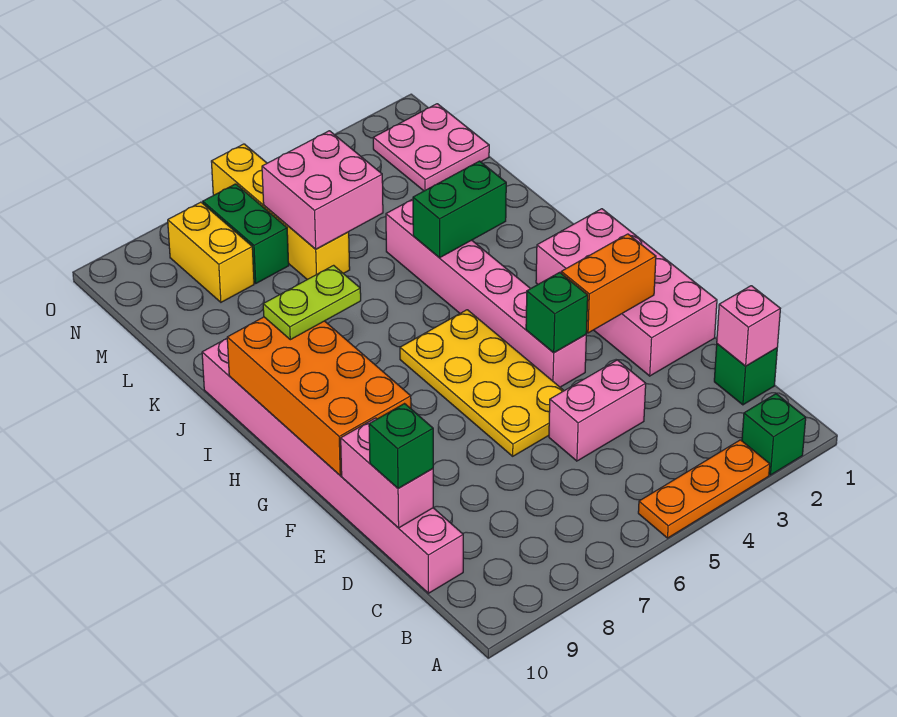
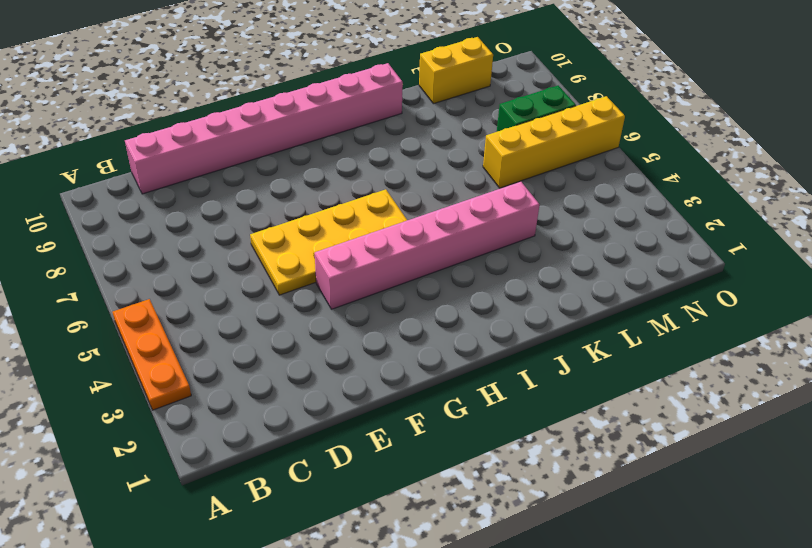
yellow 1x2 brick [419,37,493,104] -> yellow 1x2 brick moved to [168,202,254,302]
none -> green 1x1 brick [742,394,806,475]
none -> green 1x1 brick [714,344,777,405]
none -> pink 1x2 brick [549,360,646,461]

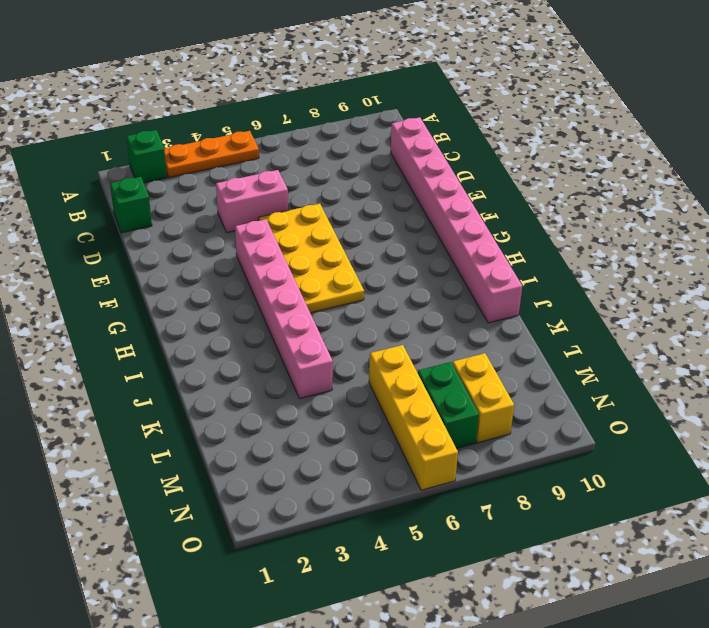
none -> pink 2x4 brick [536,209,717,376]
none -> pink 2x2 plate [373,104,489,191]
none -> pink 1x1 brick [717,286,780,366]

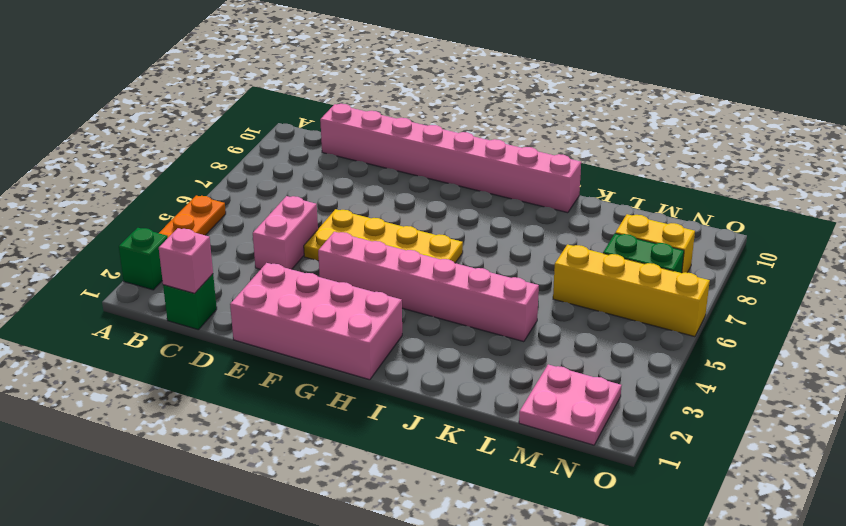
none -> pink 1x2 brick [341,418,433,528]
none -> orange 1x2 brick [561,234,656,333]
none -> green 1x1 brick [526,272,588,353]

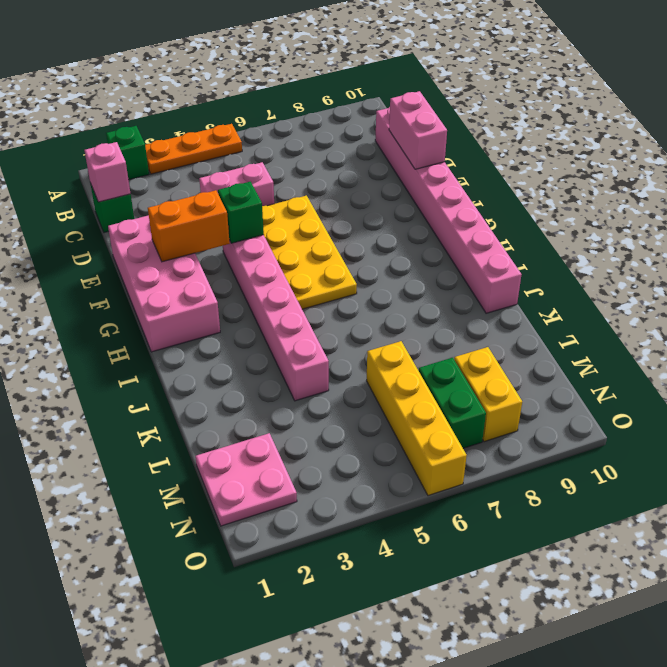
none -> orange 2x4 brick [227,317,411,475]
none -> green 1x2 brick [413,161,506,258]
none -> pink 2x2 brick [262,131,383,249]

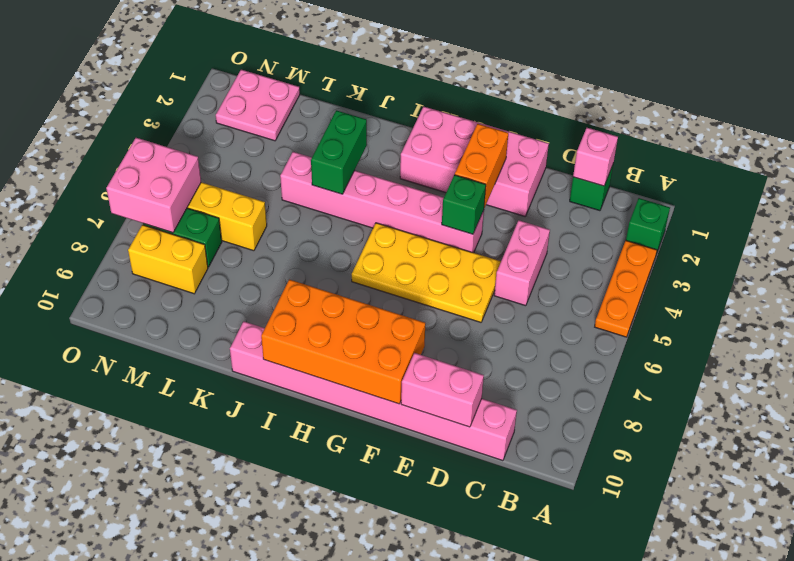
pink 2x2 brick [106,138,201,233] -> pink 2x2 brick moved to [262,131,383,249]
none -> green 1x1 brick [369,404,433,489]
none -> lime 1x2 plate [263,265,361,340]

